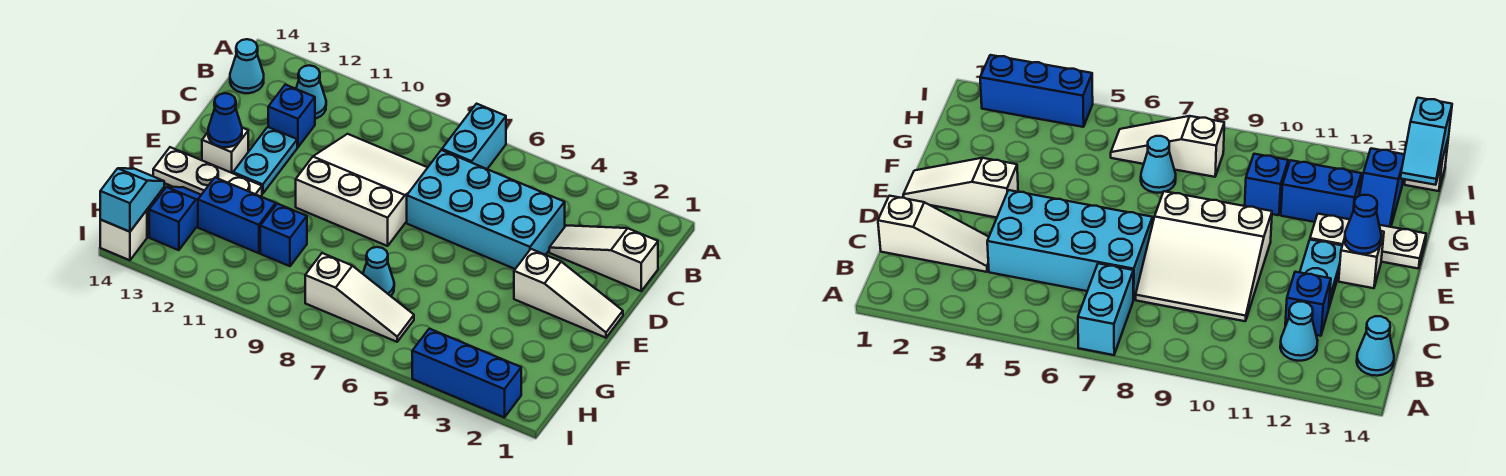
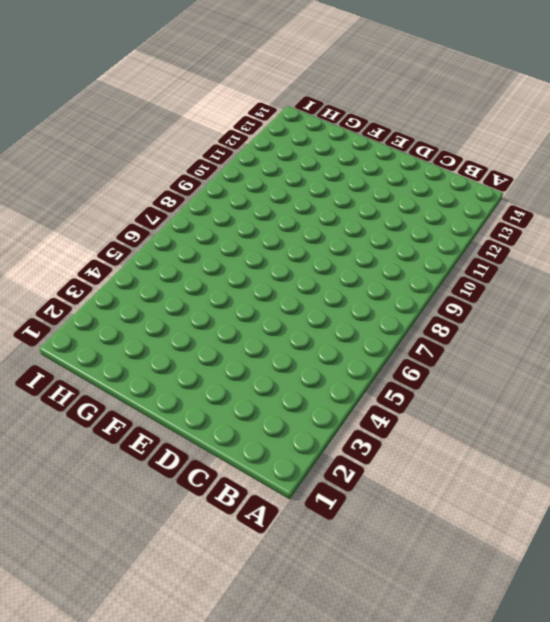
none -> cyan 1x2 brick [442,104,506,169]
none -> cyan 1x1 cone [296,65,326,119]
none -> cyan 1x1 cone [230,39,264,93]

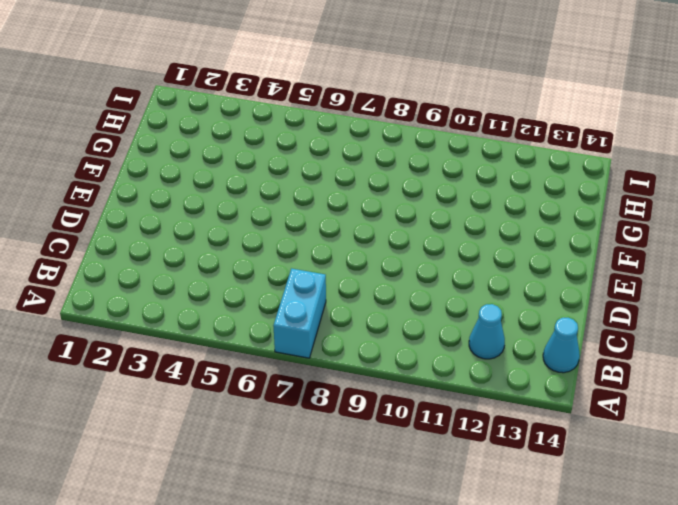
none -> white 1x3 slope [549,225,658,291]
none -> cyan 2x4 brick [407,150,565,269]
none -> white 3x3 slope [296,134,428,246]

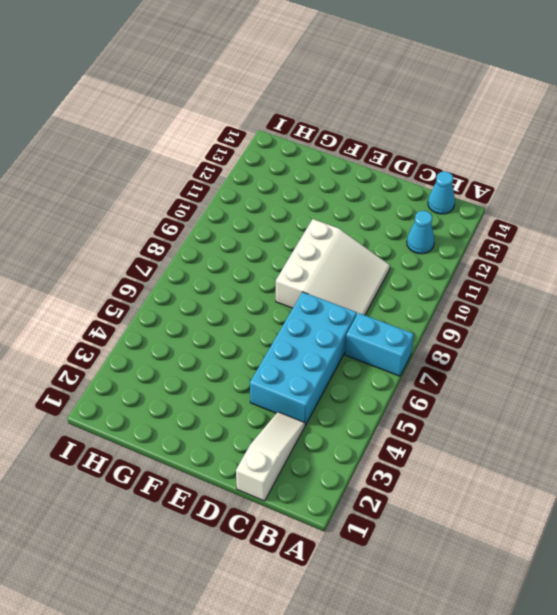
none -> blue 1x1 brick [268,85,315,147]
none -> cyan 1x2 plate [233,127,297,194]
none -> white 1x3 slope [514,249,623,338]

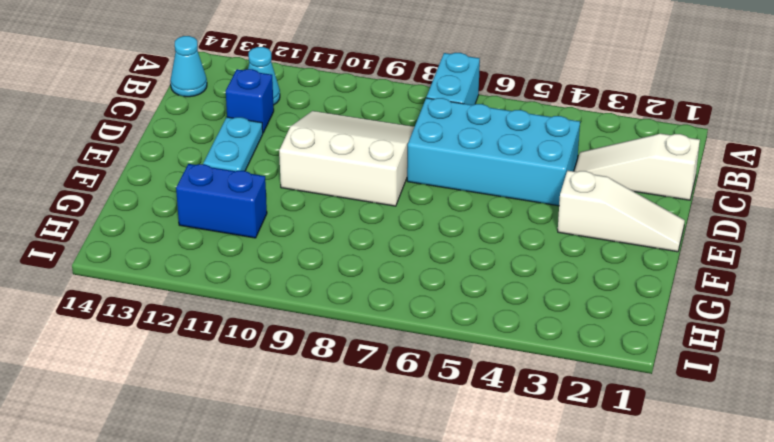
none -> white 1x1 brick [202,128,248,173]
none -> white 1x3 plate [153,147,262,196]
none -> cyan 1x1 cone [363,247,394,296]

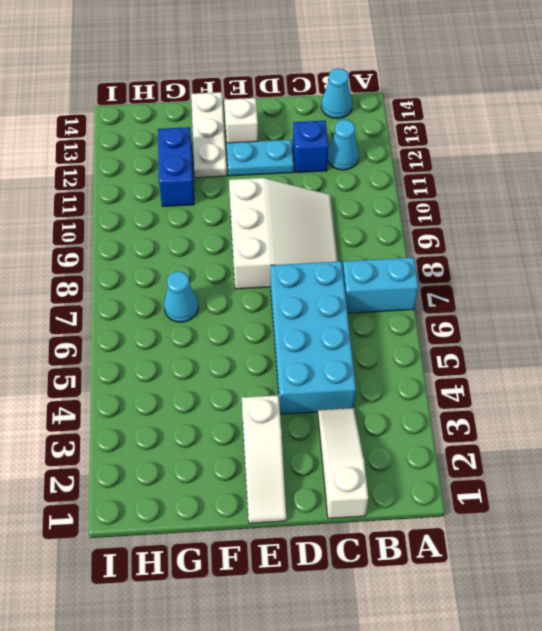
none -> blue 1x1 brick [260,204,307,266]
none -> blue 1x2 slope [149,187,201,250]
none -> white 1x3 slope [305,253,414,342]

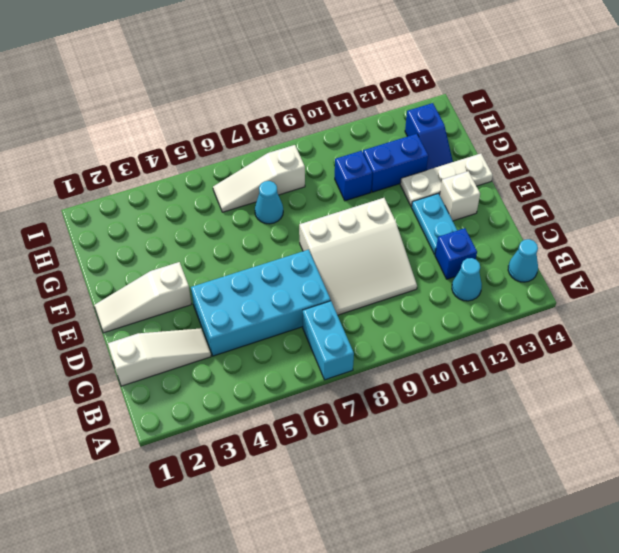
none -> blue 1x3 brick [412,329,521,418]
none -> white 1x1 brick [100,210,147,260]
none -> blue 1x1 cone [208,93,242,147]

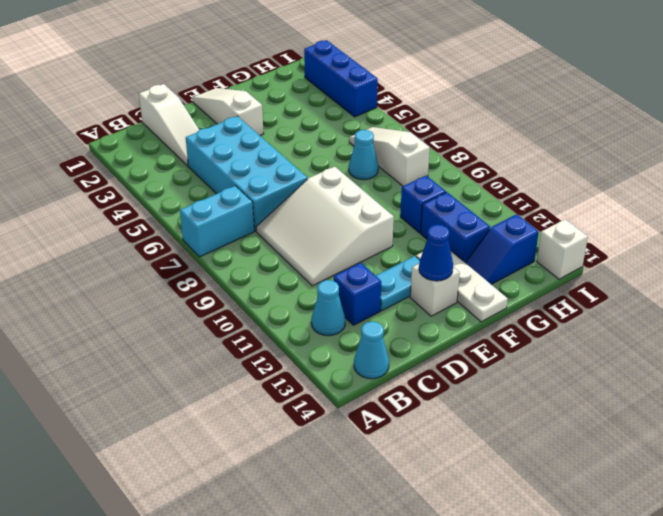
none -> cyan 1x2 slope [100,168,164,232]

